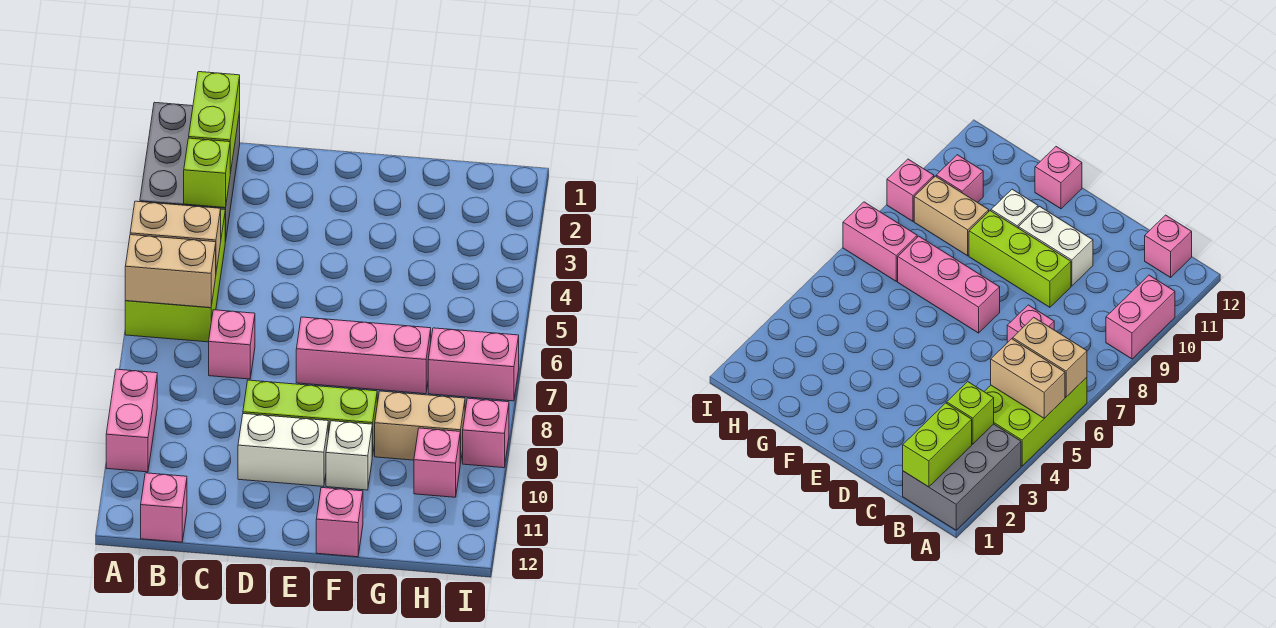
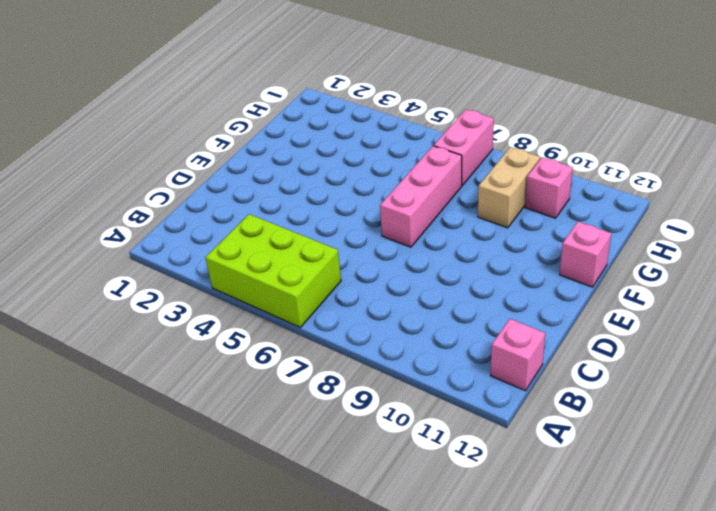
none -> grey 2x3 brick [140,102,240,242]
none -> pink 1x2 brick [106,369,157,472]
none -> pink 1x1 brick [209,310,255,379]

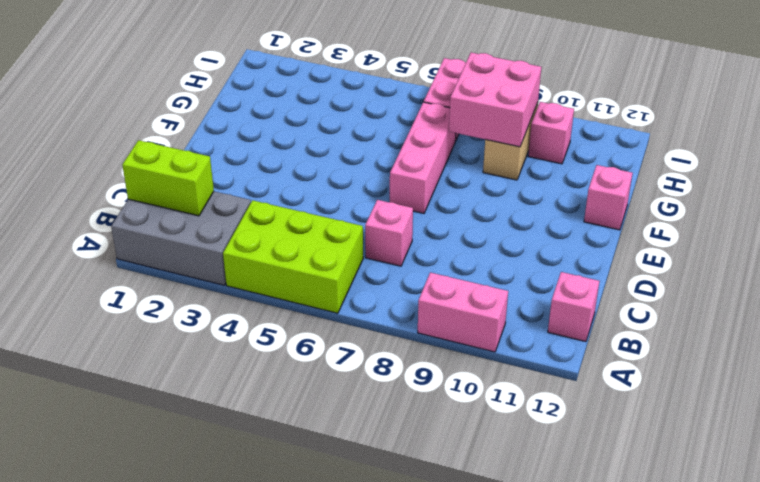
pink 2x2 brick [449,53,541,147] -> none
none -> lime 1x3 brick [243,380,377,456]
none -> white 1x2 brick [238,414,328,487]
none -> white 1x1 brick [326,421,372,490]

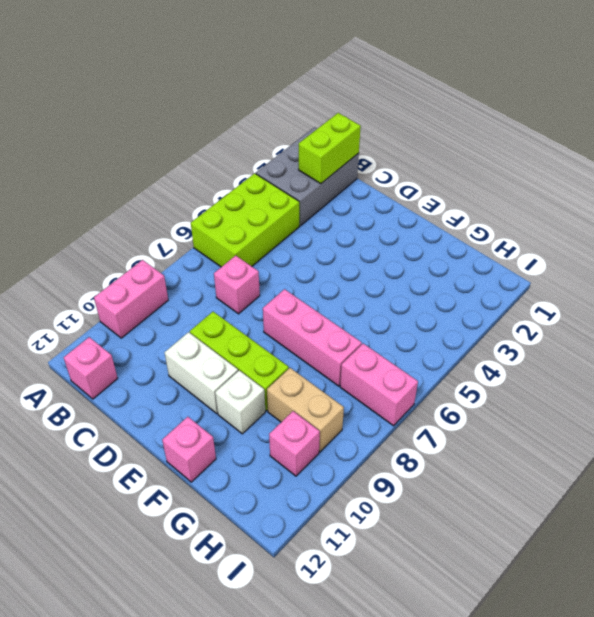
none -> pink 1x1 brick [463,398,509,468]
none -> tan 1x2 brick [130,201,221,271]
none -> tan 1x2 brick [125,235,216,308]

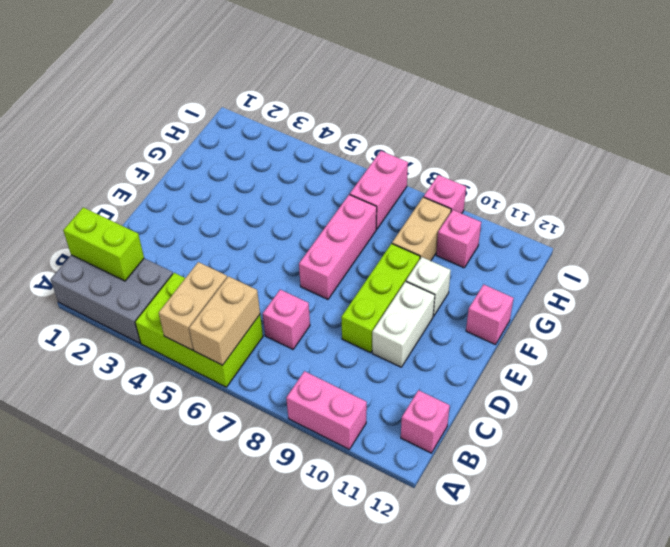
none -> lime 1x1 brick [184,138,230,208]

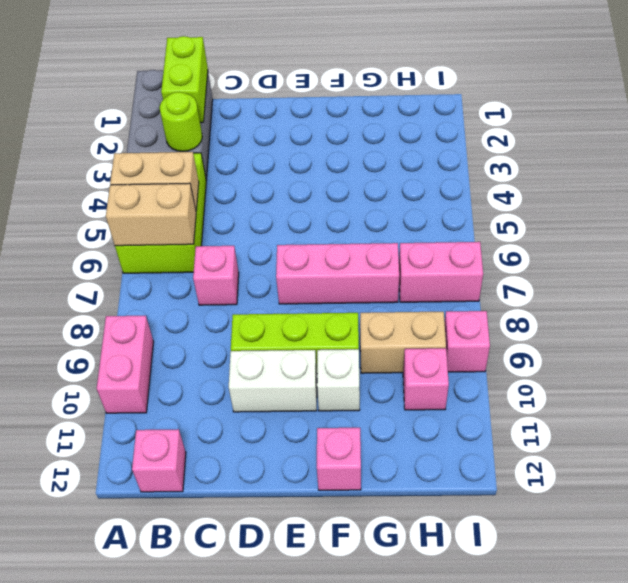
lime 1x1 round brick [160,92,202,151] -> lime 1x1 brick [184,138,230,208]

